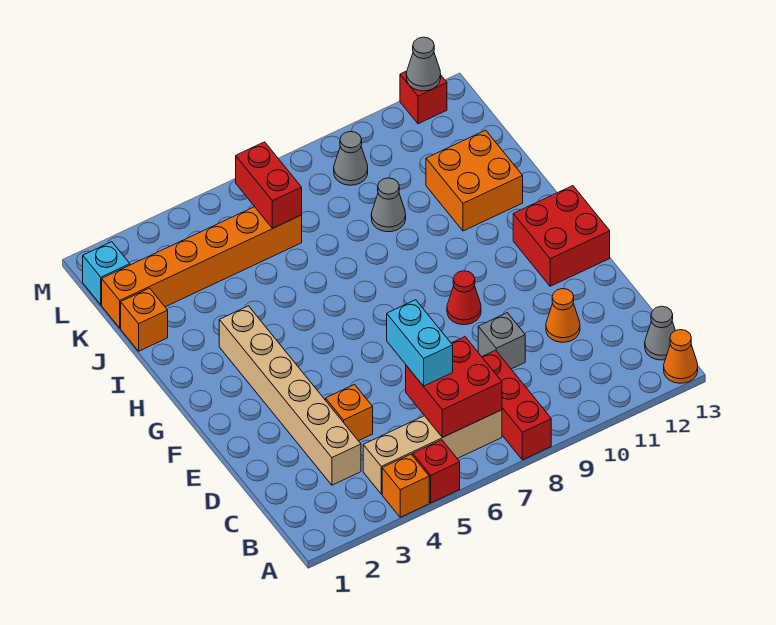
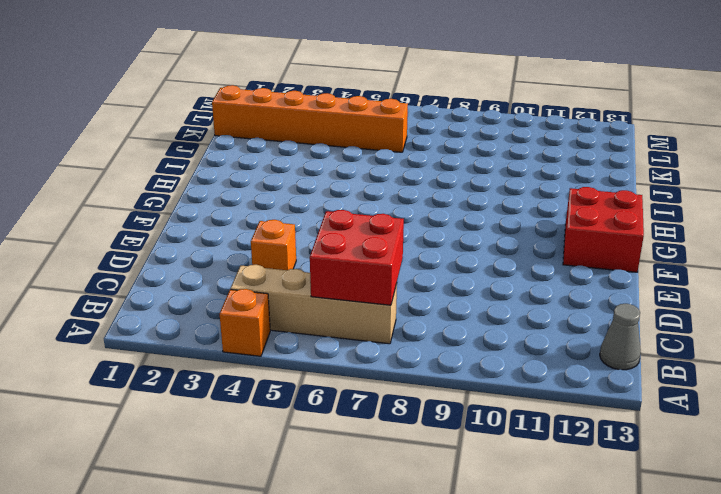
none -> red 1x1 brick [413,440,460,503]
none -> red 1x3 brick [482,350,551,460]
none -> orange 1x1 cone [664,330,698,383]

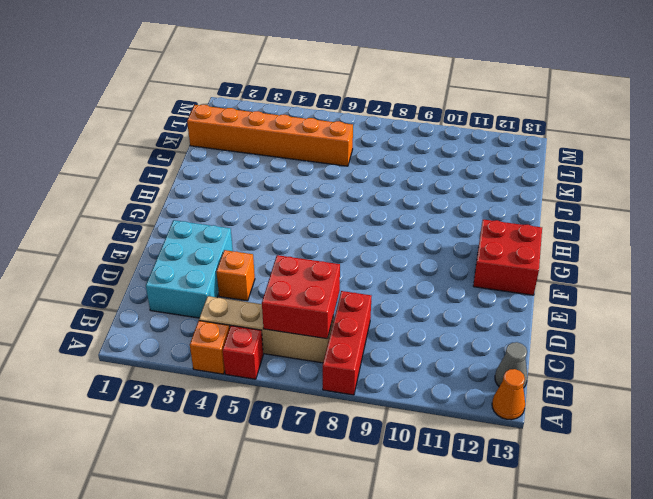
cyan 2x3 brick [146,220,233,318] -> tan 1x6 brick [219,306,361,485]
none -> grey 1x1 brick [478,313,525,369]
none -> orange 1x1 cone [546,289,580,342]
none -> red 1x1 cone [447,271,481,325]

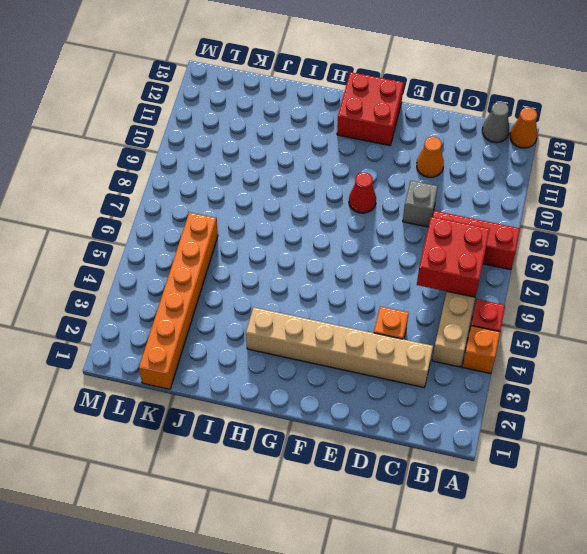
none -> orange 2x2 brick [426,130,523,231]
none -> orange 1x1 brick [121,288,168,351]
none -> grey 1x1 cone [371,178,406,232]

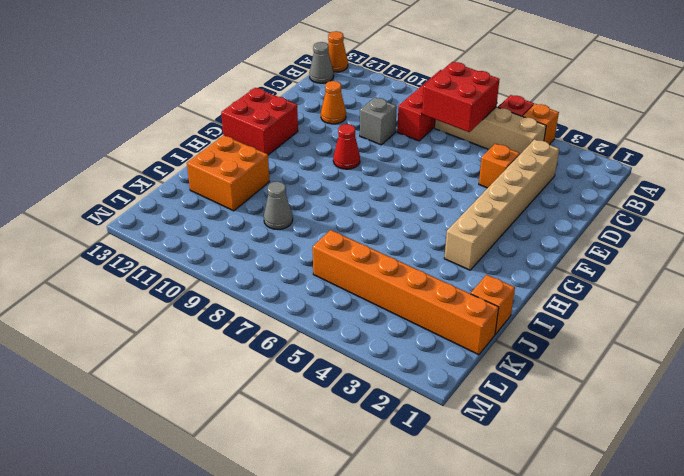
none -> cyan 1x1 brick [83,242,130,305]
none -> grey 1x1 cone [334,132,368,185]
none -> red 1x1 brick [400,71,447,124]

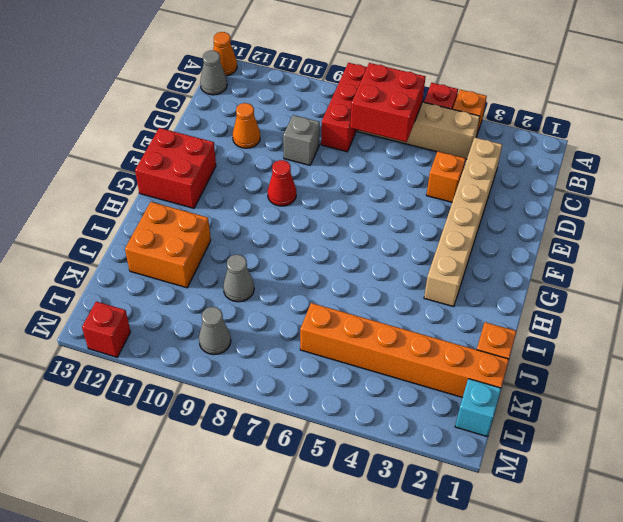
none -> red 1x2 brick [236,142,302,229]
none -> grey 1x1 cone [406,37,441,91]
none -> cyan 1x2 brick [387,300,453,386]

